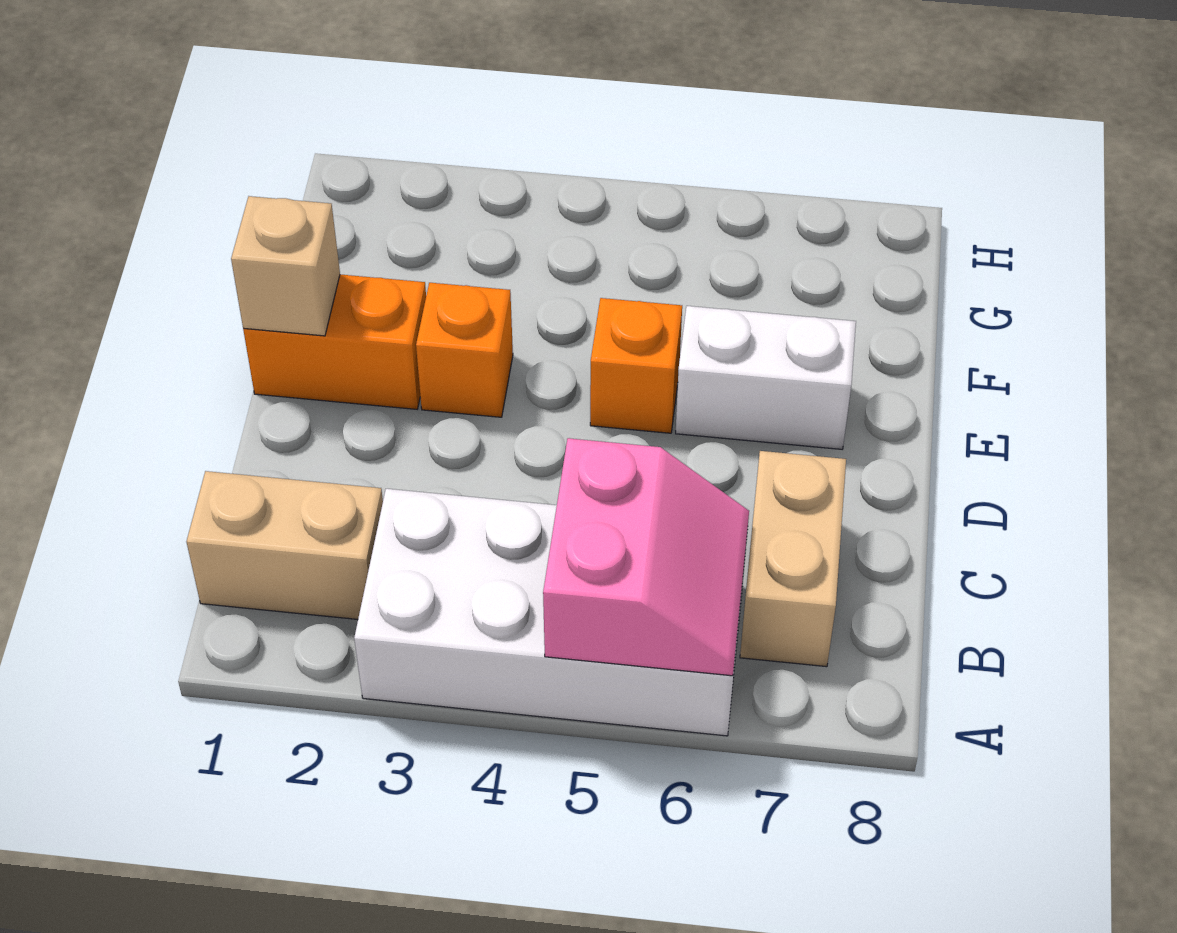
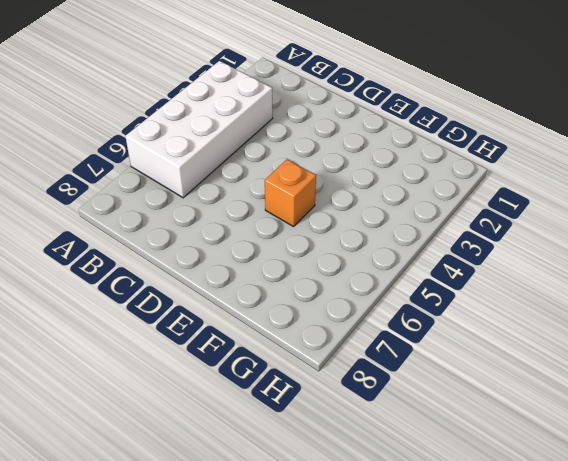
none -> tan 1x2 brick [187,471,383,619]
none -> tan 1x2 brick [740,451,846,667]

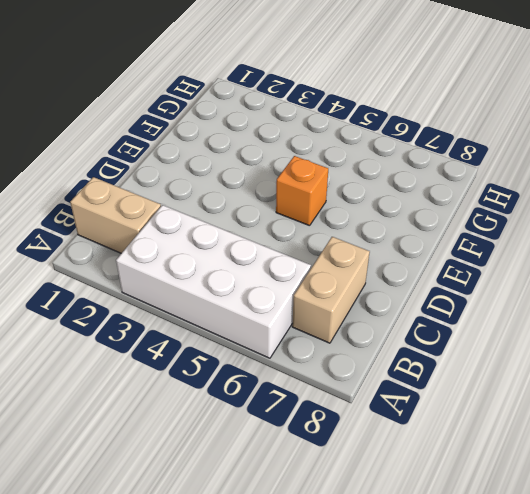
none -> orange 1x2 brick [243,274,426,409]
none -> orange 1x1 brick [416,283,513,417]

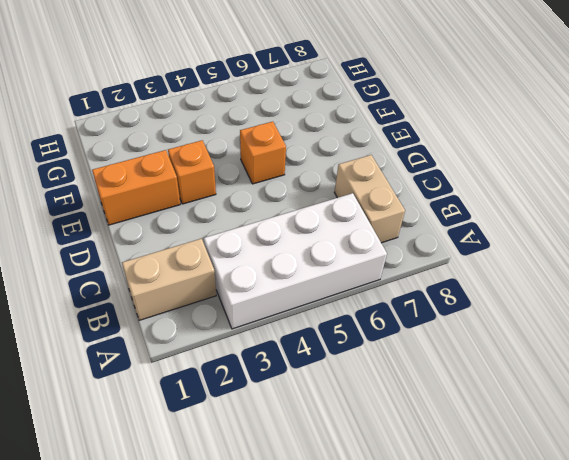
none -> white 1x2 brick [676,306,856,449]
none -> pink 2x2 slope [543,438,749,676]

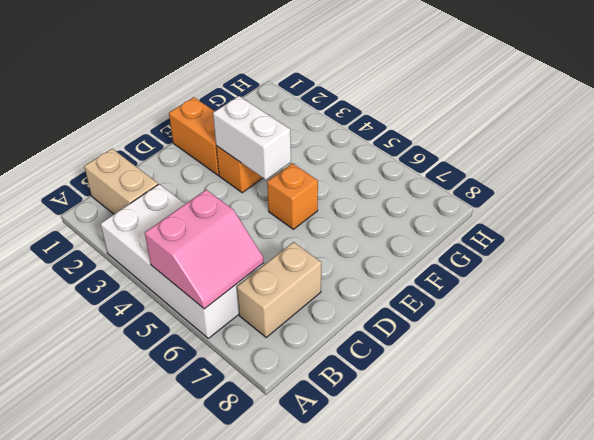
white 1x2 brick [213,96,291,180] -> white 1x2 brick moved to [676,306,856,449]
none -> tan 1x1 brick [231,196,340,336]

